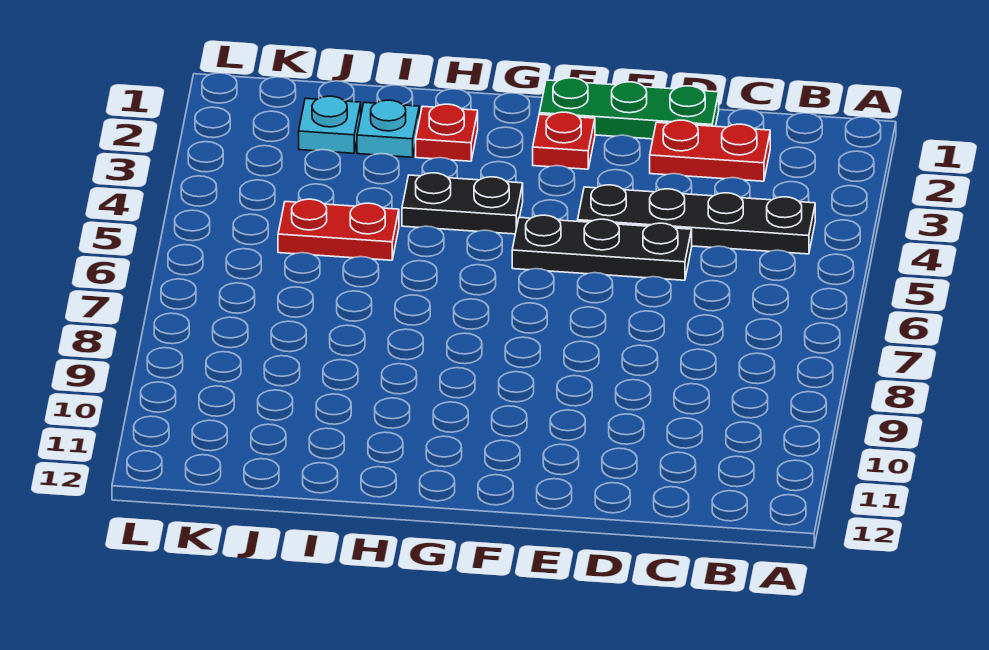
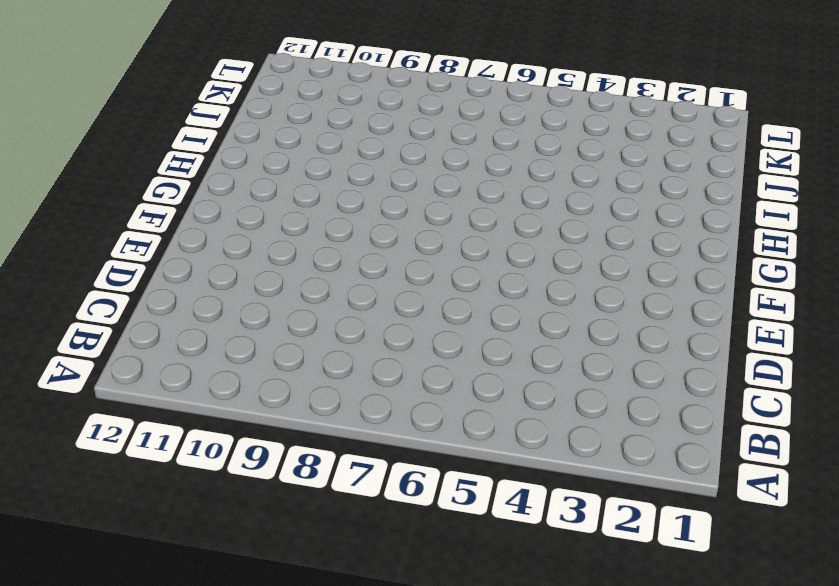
none -> black 1x4 plate [578,185,815,254]
none -> red 1x2 plate [650,120,770,181]

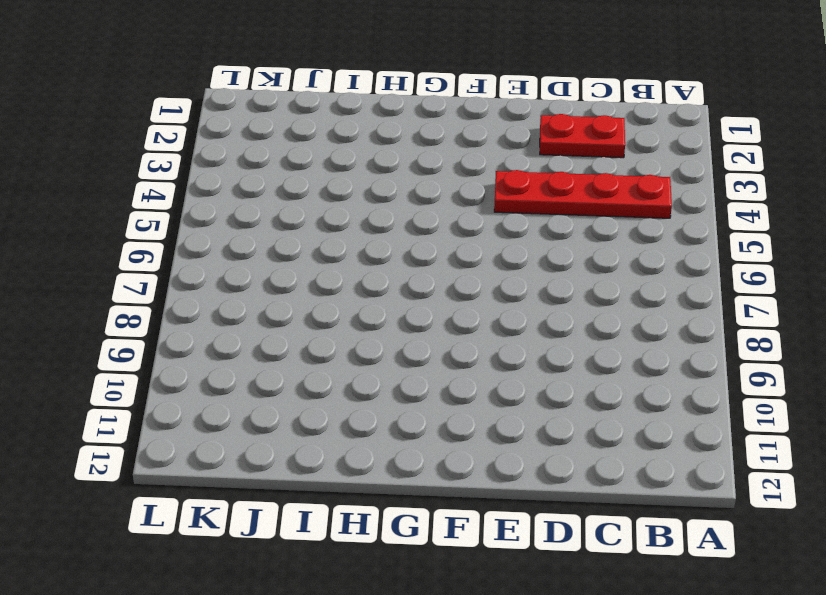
red 1x4 plate [494,170,672,218] -> black 1x4 plate [578,185,815,254]
none -> green 1x3 plate [539,78,719,139]
none -> black 1x3 plate [512,215,692,280]

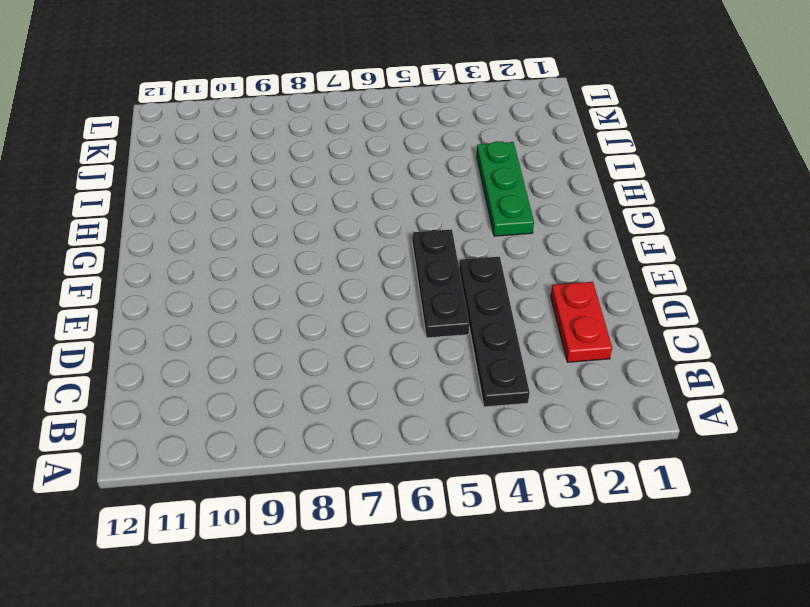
green 1x3 plate [477,141,534,236] -> green 1x3 plate moved to [539,78,719,139]
none -> red 1x1 plate [533,112,595,169]
none -> black 1x2 plate [402,173,523,234]

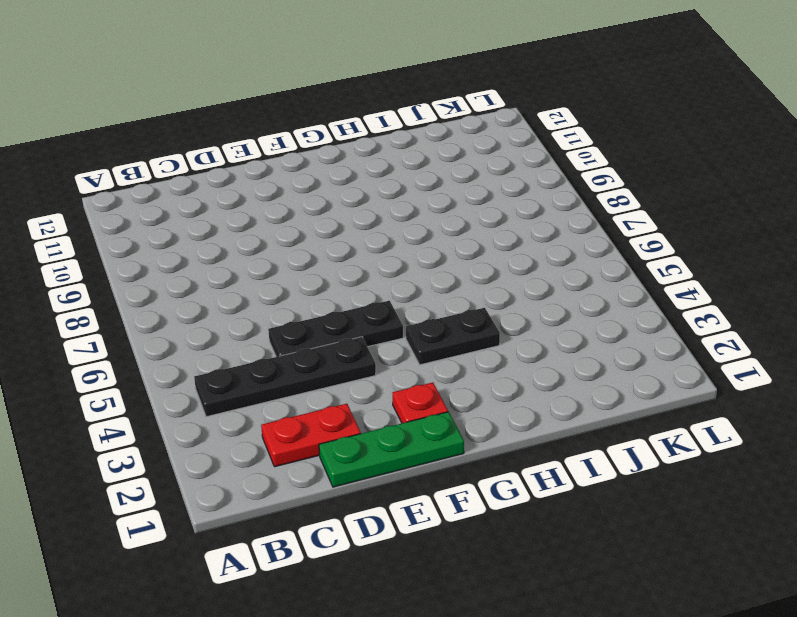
none -> red 1x1 plate [416,104,478,161]
none -> cyan 1x1 plate [357,100,419,157]

